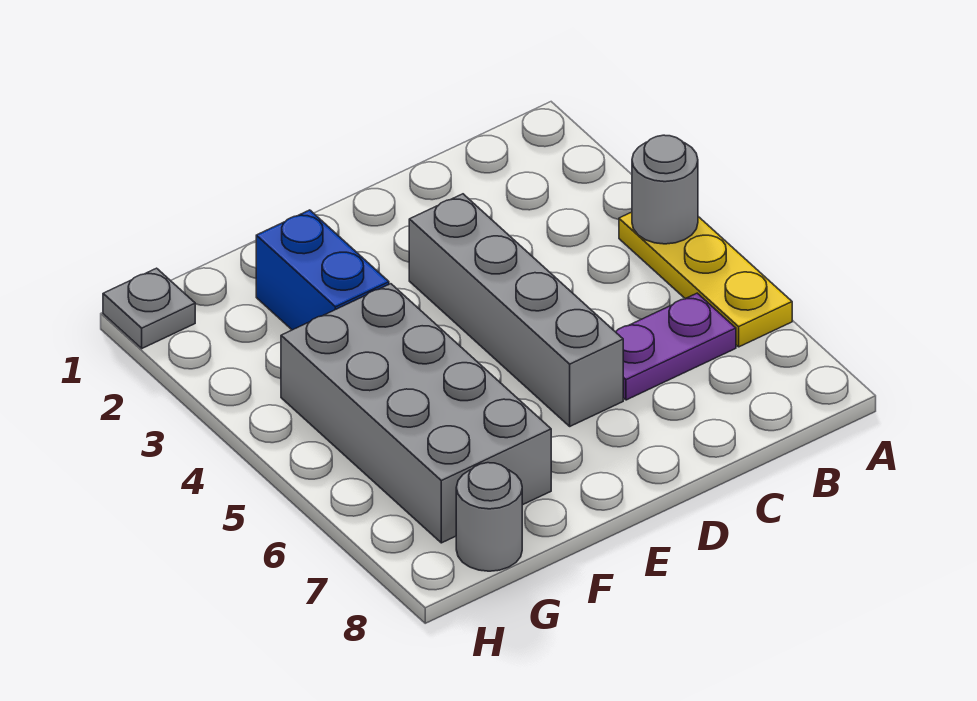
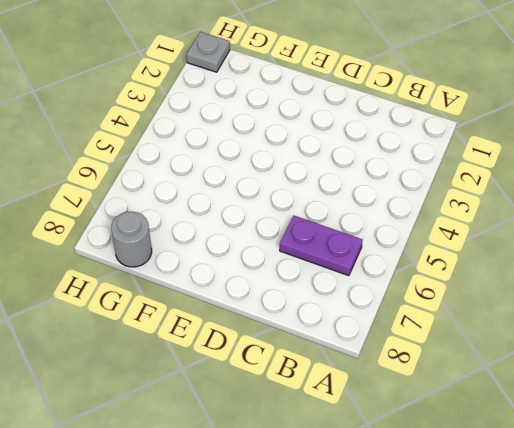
none -> yellow 1x3 plate [619,212,792,347]
none -> grey 1x4 brick [409,194,623,426]

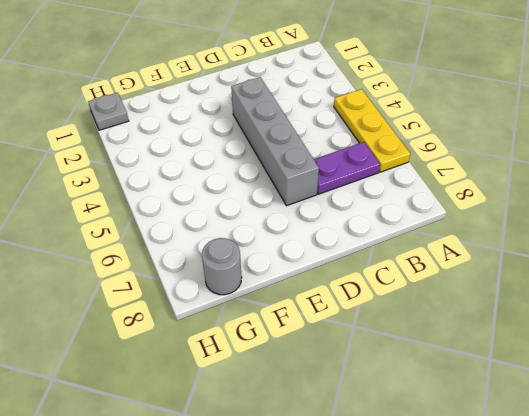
none -> blue 1x2 brick [256,210,389,330]
none -> grey 2x4 brick [281,284,551,543]

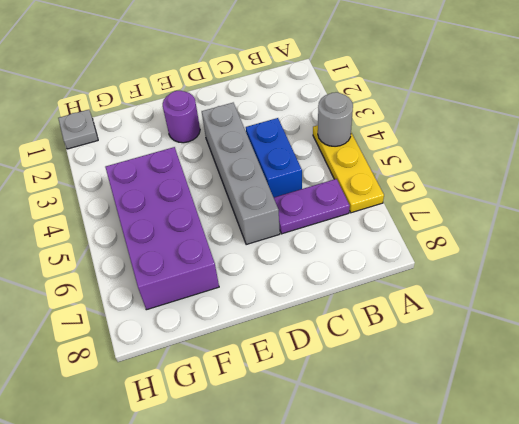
blue 1x2 brick [246,118,302,197] -> blue 1x2 brick moved to [256,210,389,330]
purple 1x1 round brick [163,91,200,143] -> none
purple 2x4 brick [105,147,219,310] -> grey 2x4 brick [281,284,551,543]
none -> grey 1x1 round brick [456,463,522,571]

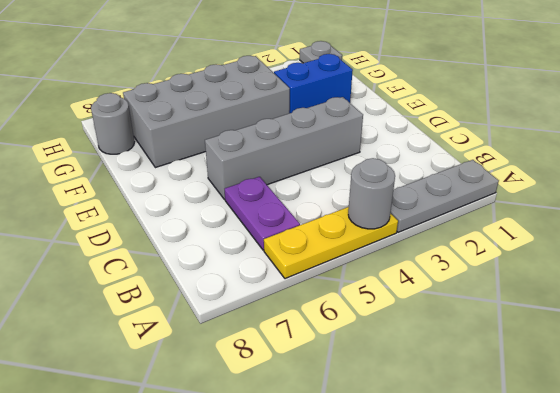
grey 1x3 plate [390,160,499,232] -> none

